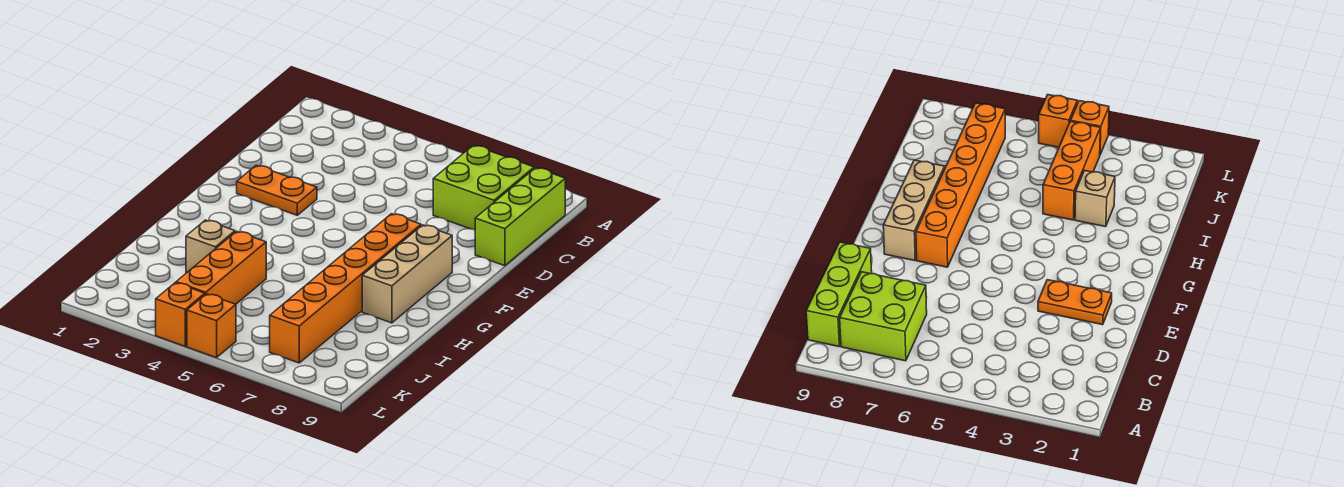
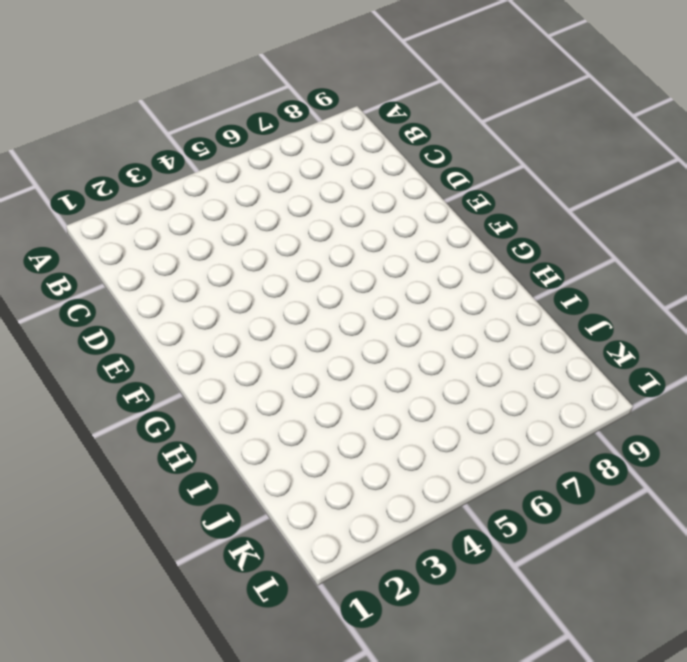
none -> lime 2x2 brick [433,145,534,230]
none -> lime 1x3 brick [475,168,565,266]

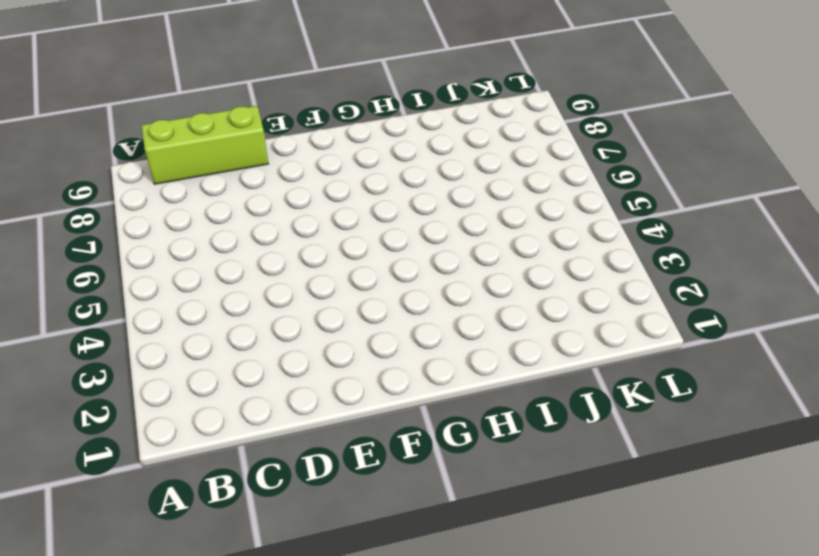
none -> lime 2x2 brick [433,145,534,230]
none -> orange 1x2 plate [237,165,317,215]

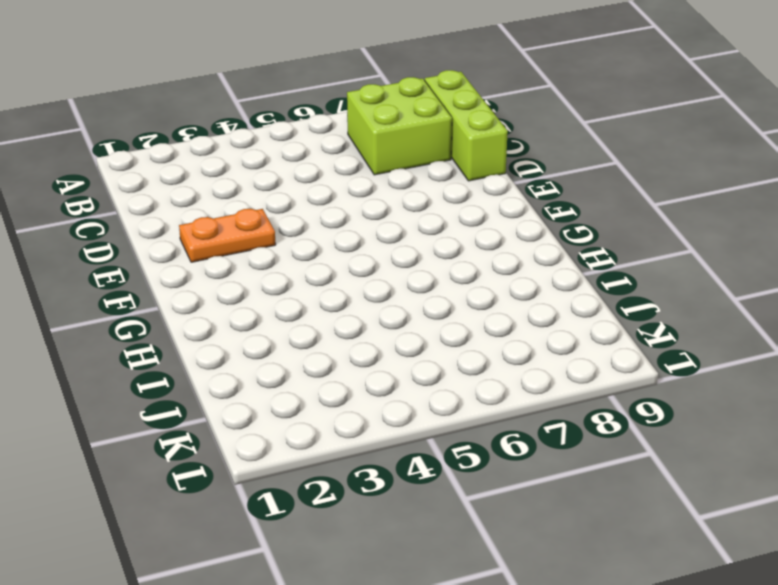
none -> orange 1x6 brick [270,214,421,363]
none -> tan 1x3 brick [362,225,452,323]

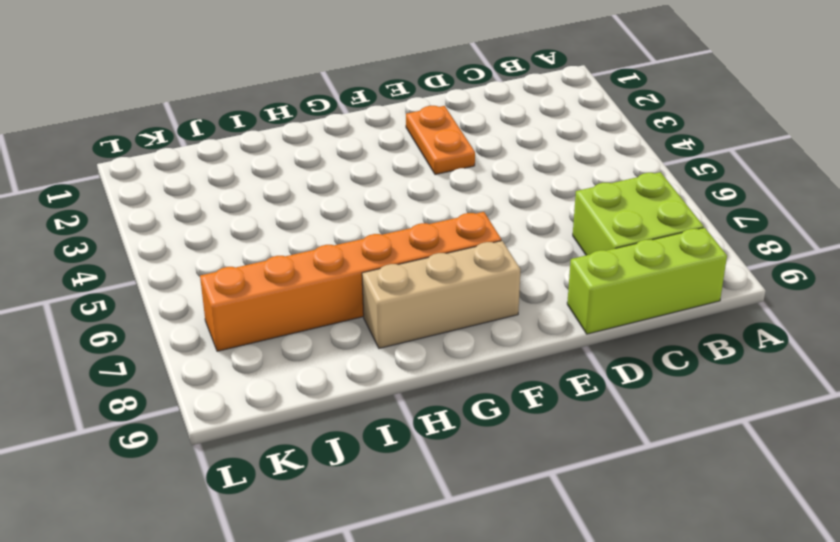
none -> tan 1x1 brick [186,220,235,273]
none -> orange 1x3 brick [176,231,266,304]

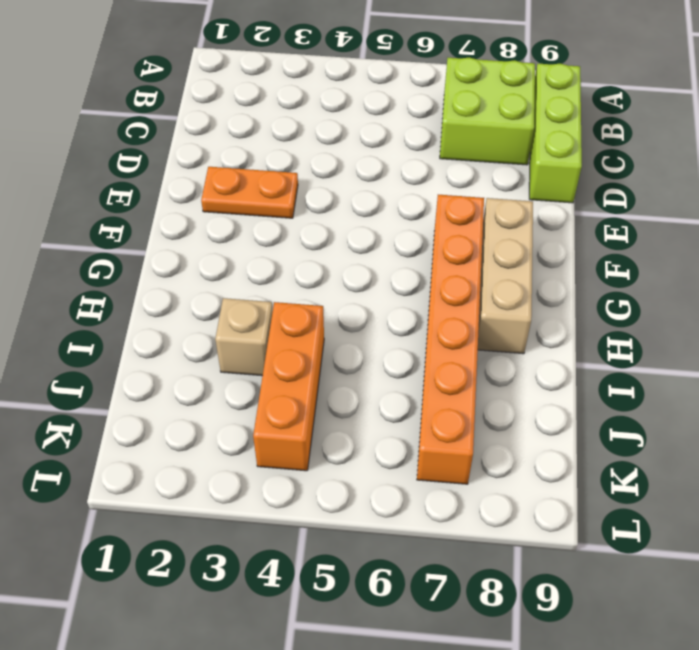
none -> orange 1x1 brick [156,283,205,346]
none -> orange 1x1 brick [187,294,236,358]

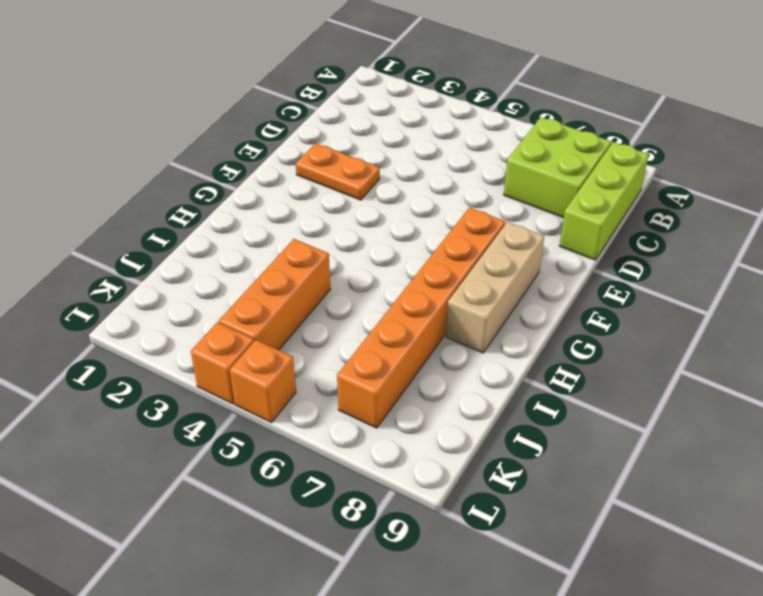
none -> tan 1x1 brick [186,220,235,273]

